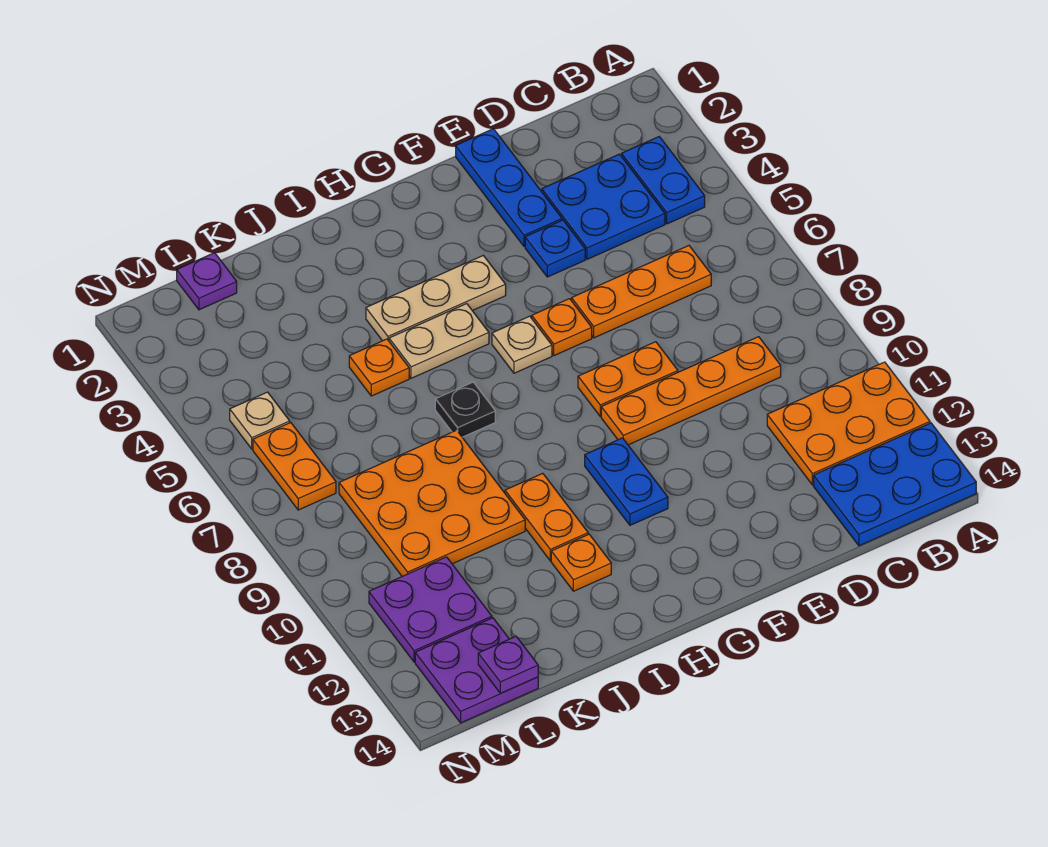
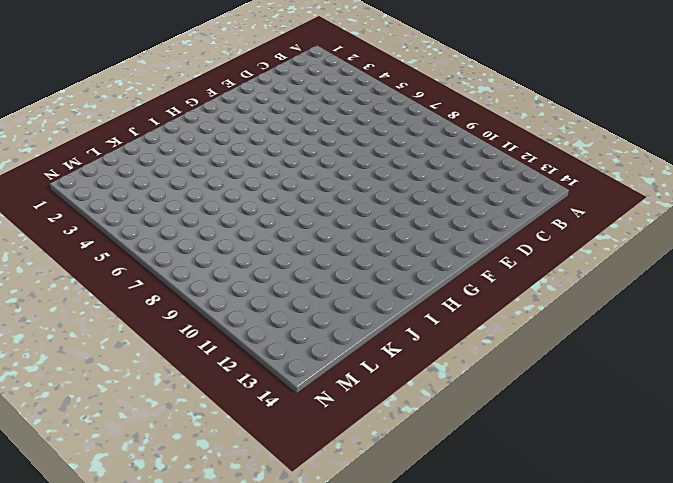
none -> orange 2x3 plate [767,362,930,485]
none -> blue 2x3 plate [814,423,976,546]
none -> blue 1x2 plate [622,137,705,224]

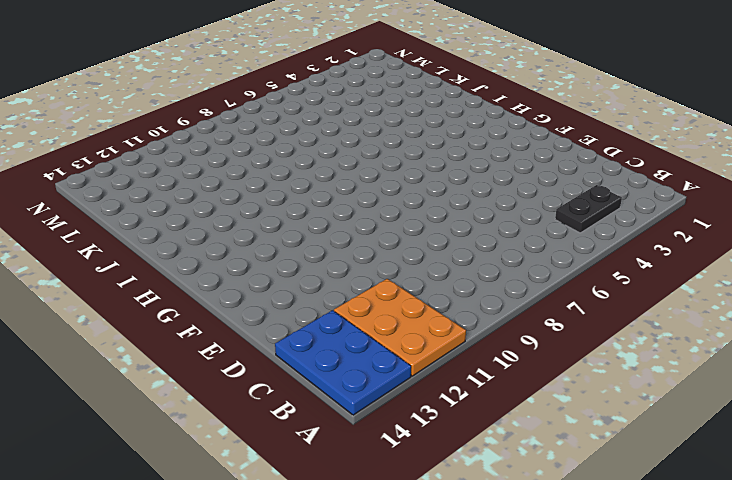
black 1x2 plate [555,185,622,233] -> blue 1x2 plate [622,137,705,224]
none -> blue 2x2 plate [542,154,665,259]
none -> orange 1x3 plate [572,246,711,338]
none -> orange 1x4 plate [601,337,781,445]

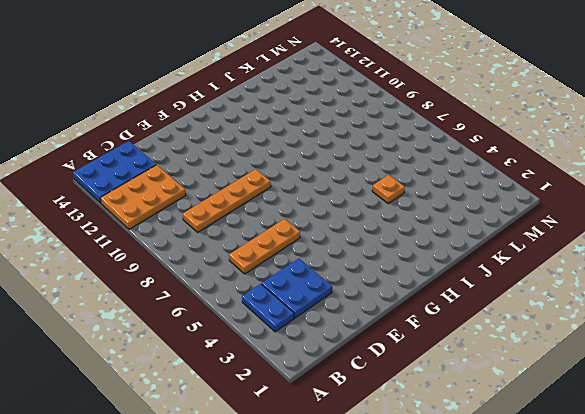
none -> blue 1x3 plate [456,129,562,247]
none -> blue 1x1 plate [525,220,585,277]
none -> orange 1x2 plate [578,342,678,416]

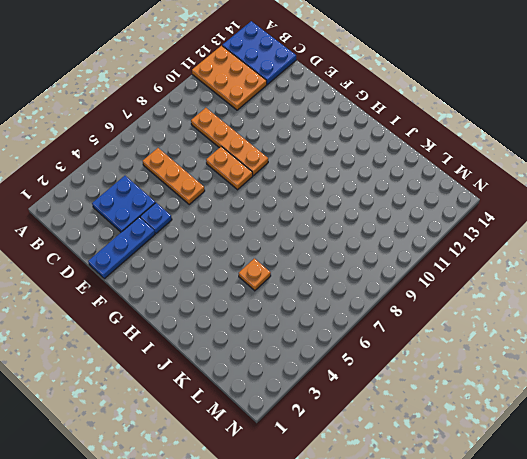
none -> blue 1x2 plate [622,137,705,224]
none -> orange 1x1 plate [532,299,592,356]
none -> tan 1x3 plate [366,255,506,341]

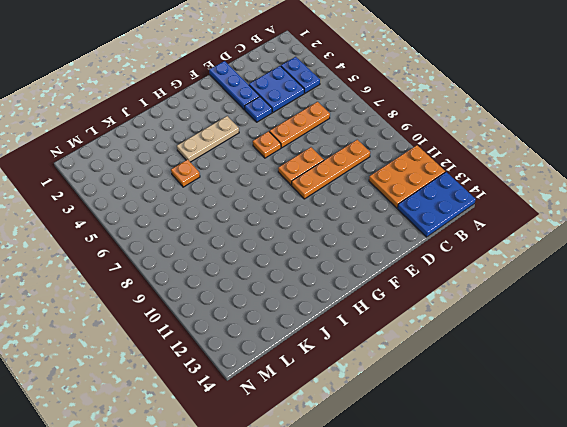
none -> tan 1x1 plate [492,316,552,373]
none -> blue 1x2 plate [585,438,668,525]
none -> tan 1x2 plate [389,304,489,378]

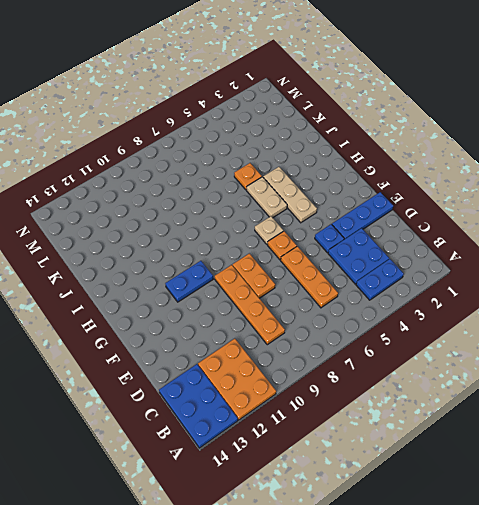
none -> black 1x1 plate [435,382,495,437]
none -> orange 1x2 plate [505,473,588,561]
none -> orange 1x1 plate [551,534,611,591]

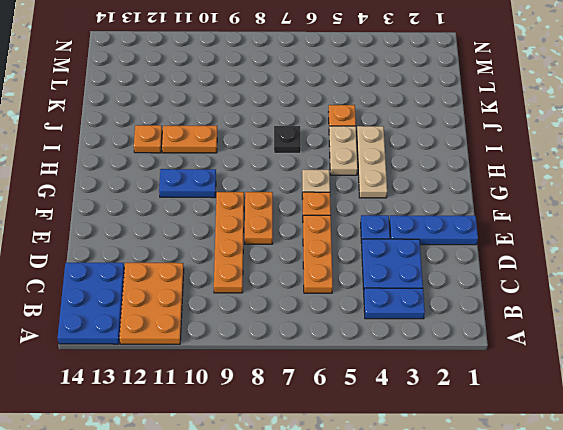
none -> orange 3x3 plate [339,430,525,576]
none -> purple 1x1 plate [177,253,237,310]
none -> purple 2x2 plate [369,557,492,662]

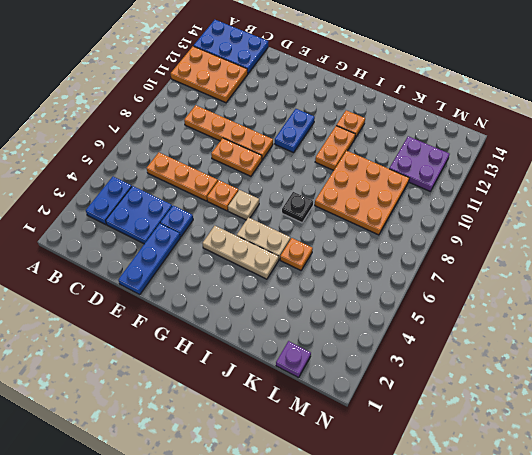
none -> purple 2x2 plate [415,618,538,723]
none -> tan 1x1 plate [230,392,290,449]
none -> orange 1x2 plate [253,423,336,510]

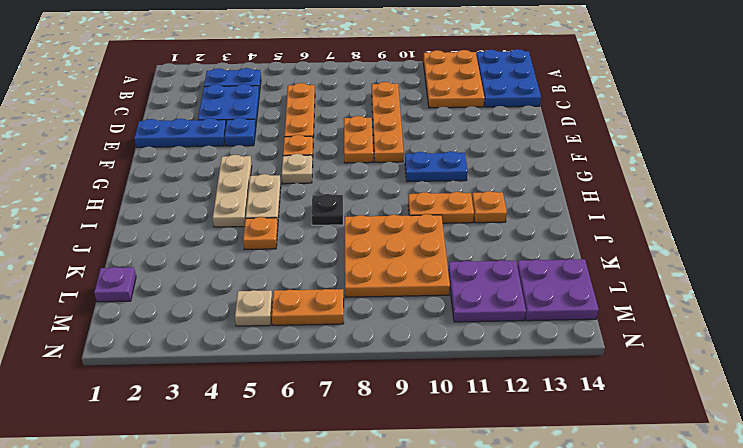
none -> purple 1x1 plate [478,636,538,693]

